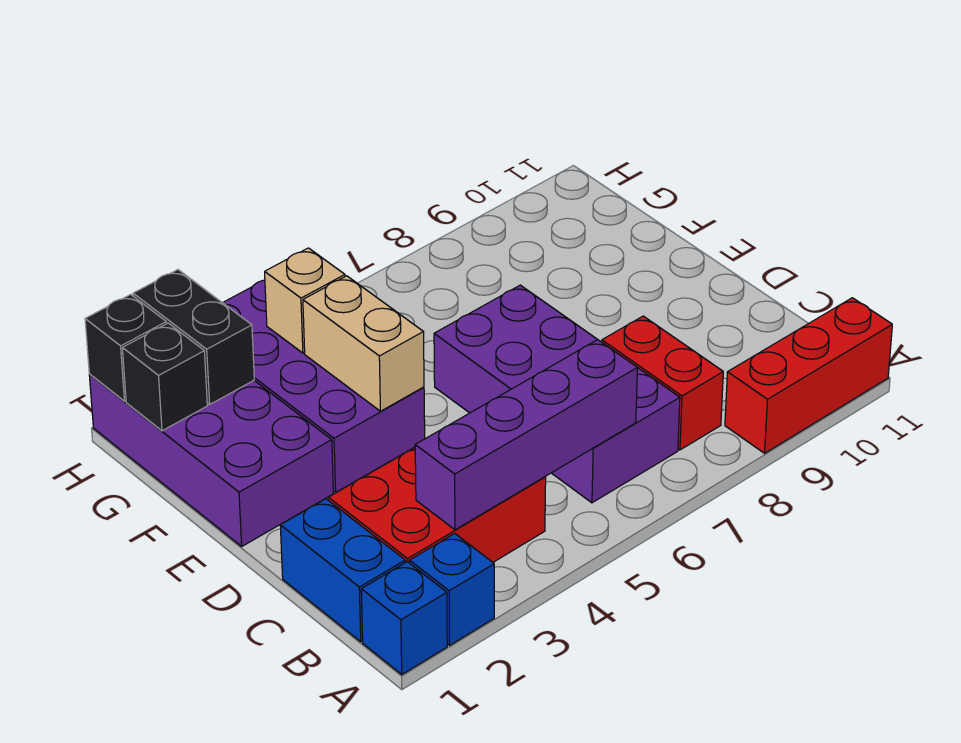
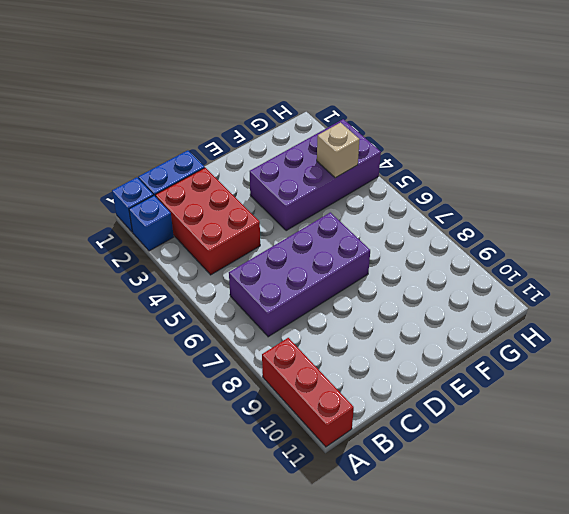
none -> red 1x2 brick [602,316,723,450]
none -> purple 2x4 brick [89,374,333,546]
none -> purple 1x4 brick [415,340,637,530]

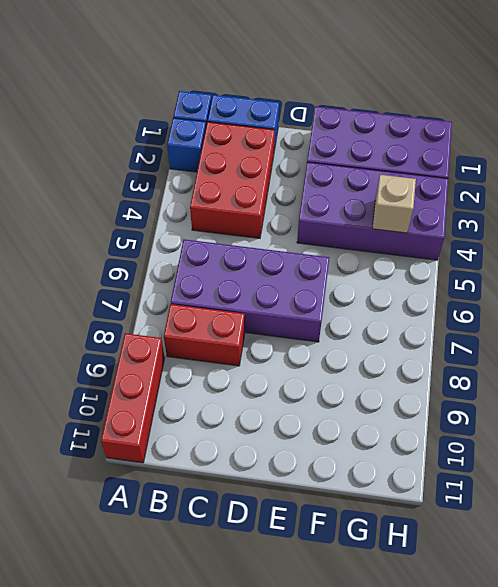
none -> purple 1x4 brick [415,340,637,530]
none -> tan 1x2 brick [303,276,424,411]
none -> black 1x1 brick [122,323,207,431]

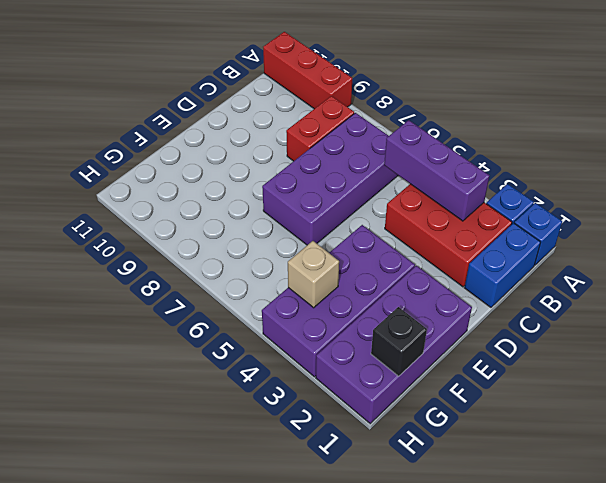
purple 1x3 brick [384,120,489,221] -> purple 1x4 brick [415,340,637,530]
none -> tan 1x2 brick [303,276,424,411]
none -> black 1x2 brick [133,270,254,404]
none -> black 1x1 brick [85,294,166,401]

